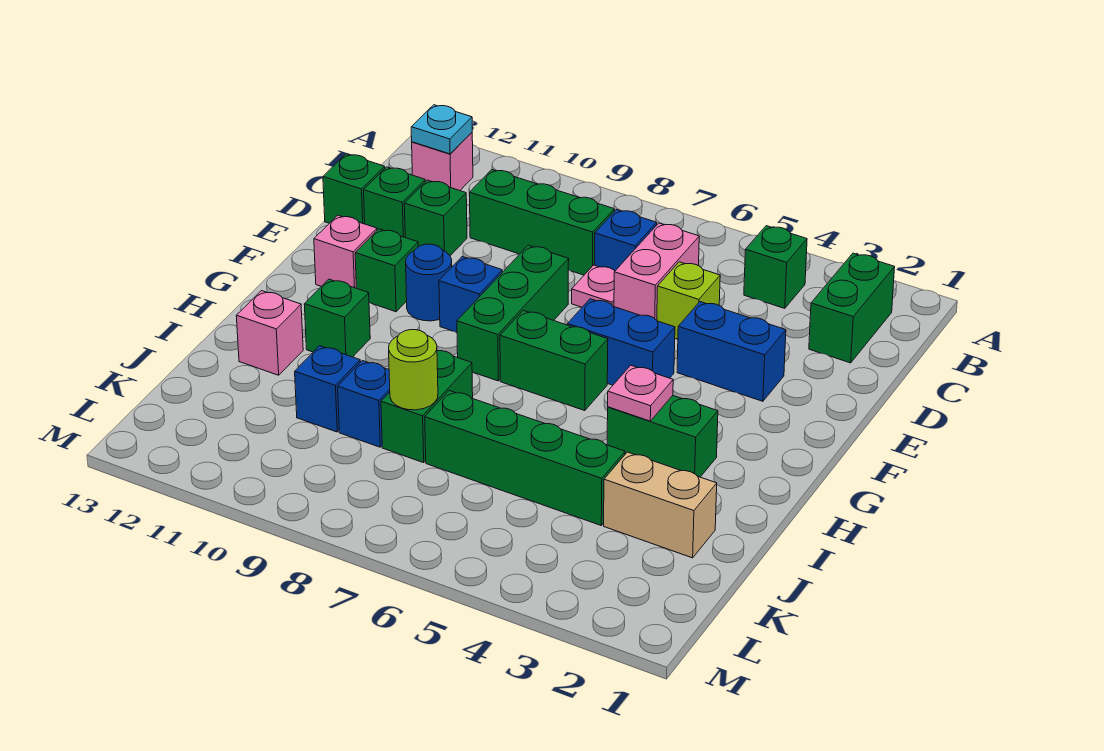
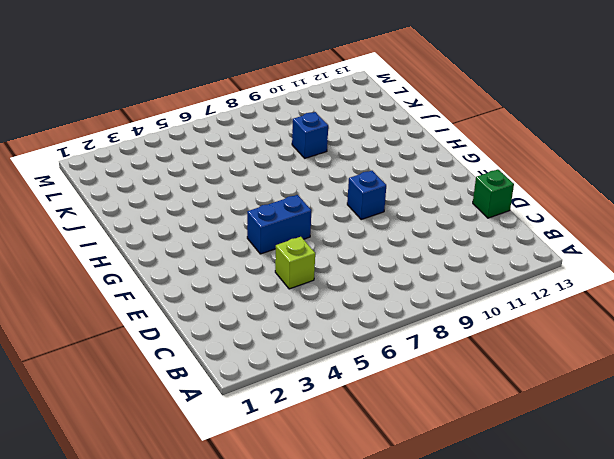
none -> green 1x2 brick [809,253,895,363]
none -> green 1x1 brick [744,226,807,308]
none -> pink 1x1 brick [412,133,473,191]
none -> pink 1x2 brick [614,223,699,320]

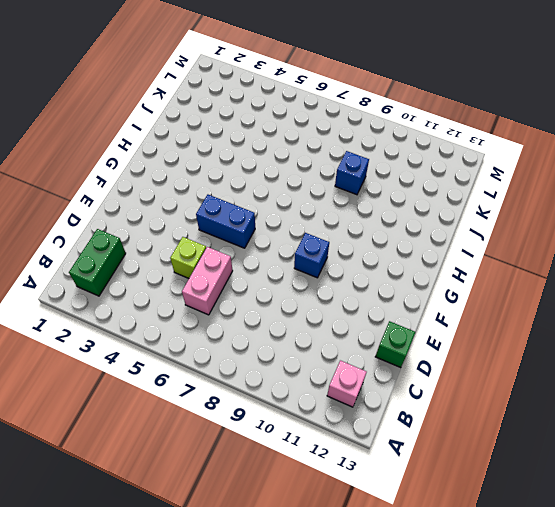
none -> green 1x1 brick [744,226,807,308]
none -> blue 1x1 brick [595,210,657,271]
none -> green 1x3 brick [470,170,614,275]
none -> pink 1x1 plate [572,265,615,307]

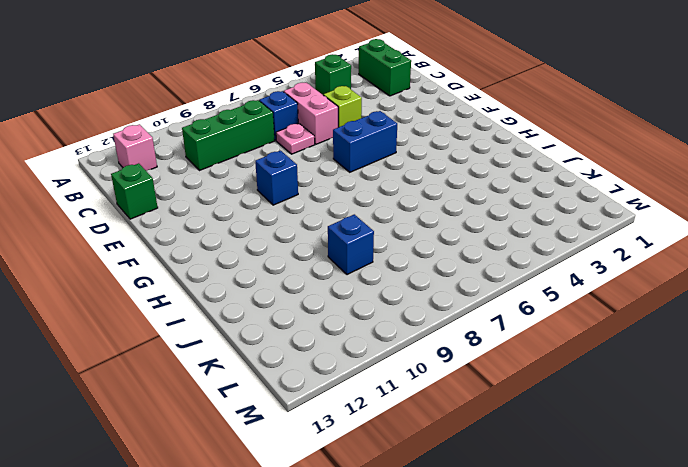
none -> green 1x1 brick [404,180,467,256]
none -> green 1x1 brick [364,167,425,237]
none -> blue 1x2 brick [677,302,786,401]
none -> green 1x3 brick [457,245,569,381]

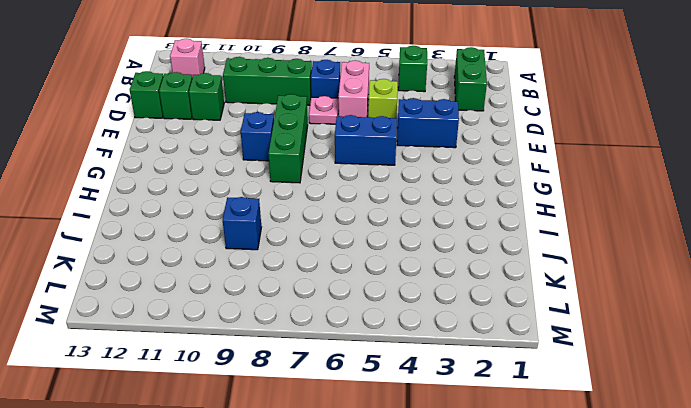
none -> blue 1x1 round brick [406,244,452,321]
none -> green 1x1 brick [355,229,418,312]
none -> pink 1x1 brick [314,215,377,288]
none -> green 1x2 brick [500,310,608,411]

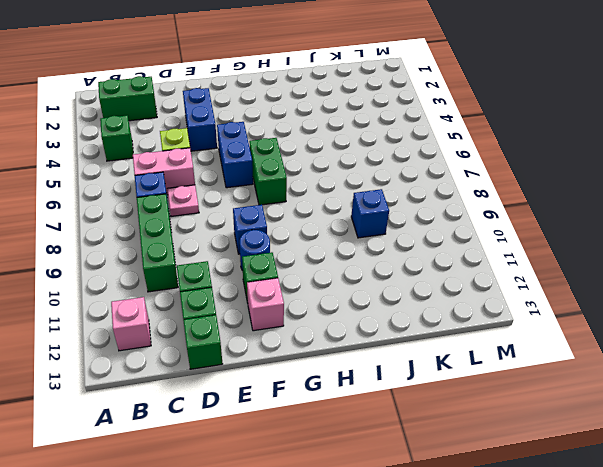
none -> green 1x3 brick [457,245,569,381]
none -> green 1x2 brick [607,396,718,477]
none -> green 1x1 brick [304,279,370,357]
none -> green 1x2 brick [381,351,473,463]

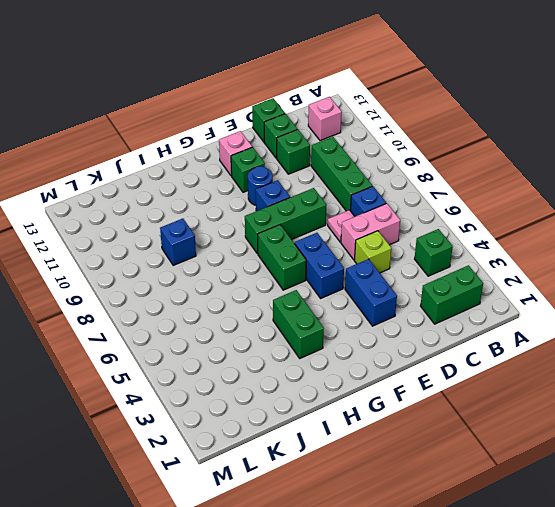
none -> green 1x1 brick [304,279,370,357]
none -> green 1x2 brick [381,351,473,463]
none -> pink 1x1 brick [236,291,303,375]
none -> tan 1x2 brick [604,452,717,558]

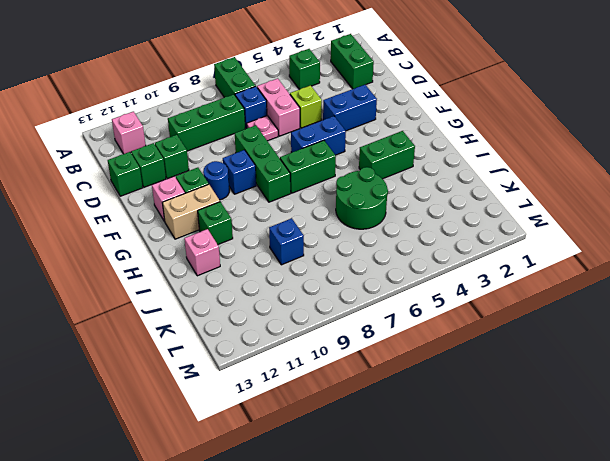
green 1x2 brick [214,57,255,97] -> green 1x2 brick moved to [381,351,473,463]
tan 1x2 brick [162,184,220,239] -> tan 1x2 brick moved to [604,452,717,558]
green 2x2 round brick [336,167,388,229] -> green 1x4 brick [425,391,625,525]
none -> blue 1x1 brick [295,346,360,432]
none -> cyan 1x1 plate [411,105,472,154]
none -> pink 1x1 plate [608,365,673,421]
none -> lime 1x1 round brick [389,330,438,410]

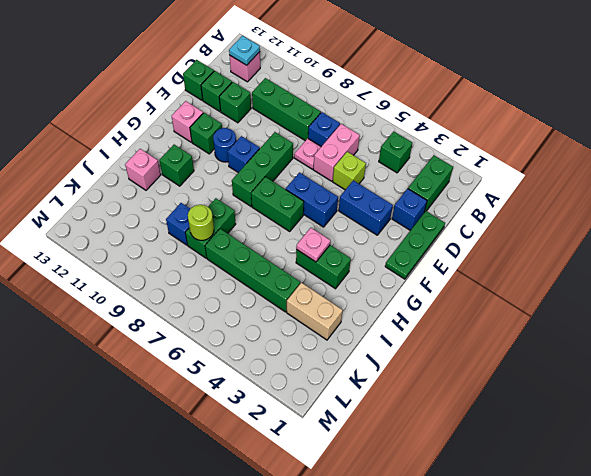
green 1x3 plate [385,211,445,279] -> none
blue 1x1 brick [392,189,427,231] -> blue 1x1 brick moved to [295,346,360,432]

